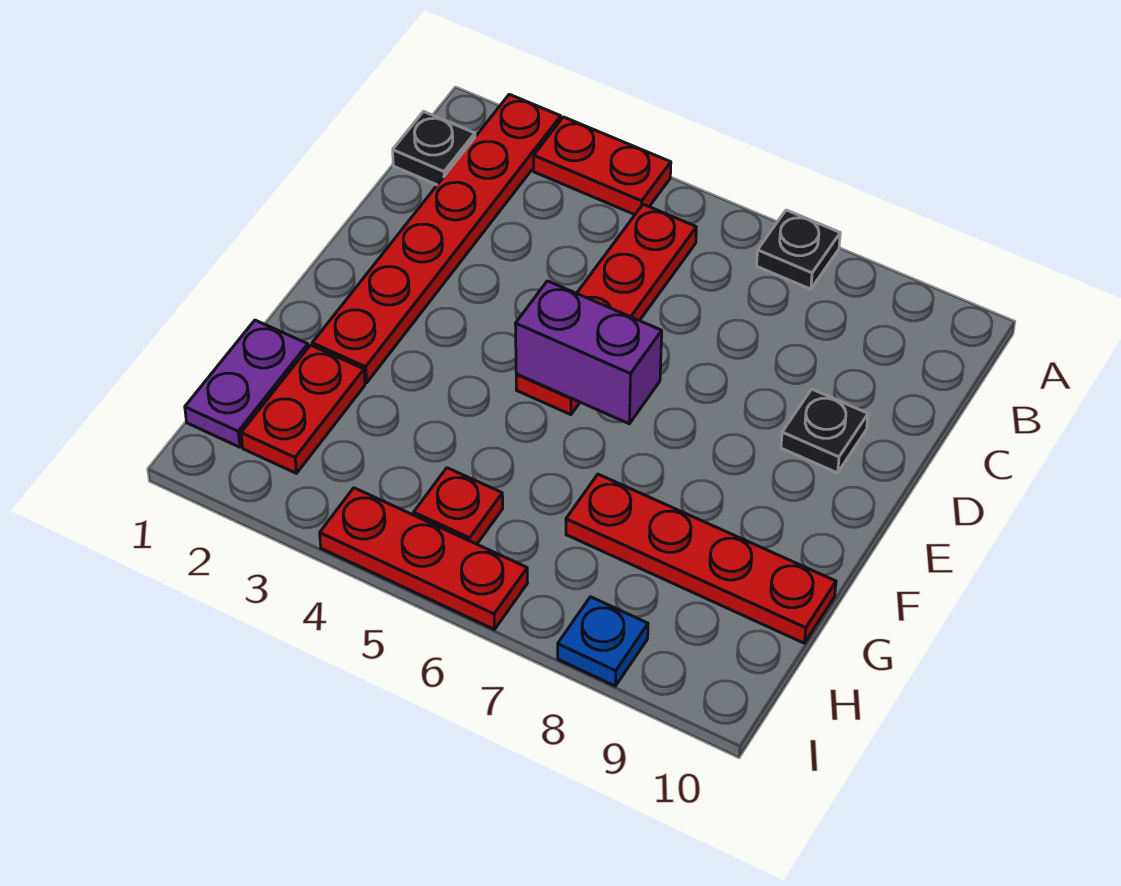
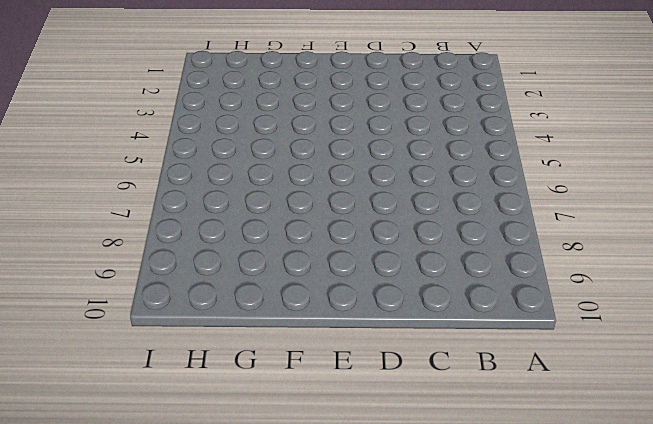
none -> red 1x6 plate [312,94,561,383]
none -> red 1x2 plate [534,117,671,215]
none -> black 1x1 plate [757,210,840,289]

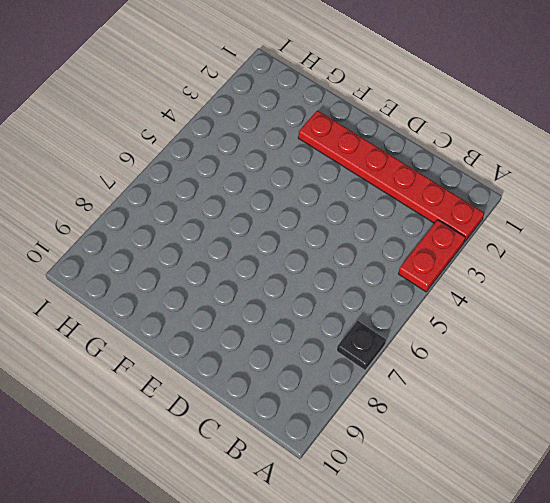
none -> black 1x1 plate [393,111,475,185]
none -> red 1x4 plate [516,204,696,415]
none -> black 1x1 plate [781,389,868,473]

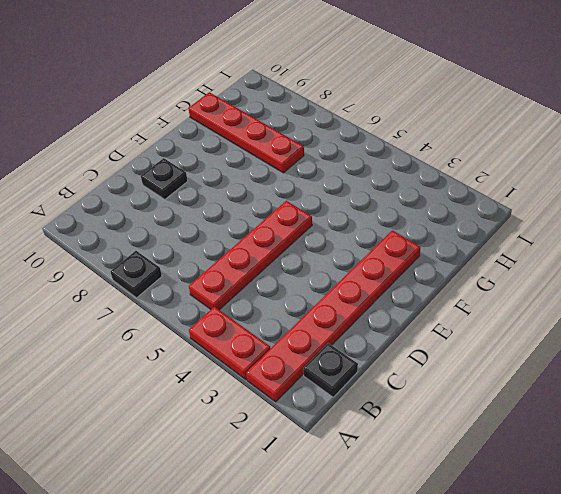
none -> purple 1x2 plate [185,320,308,447]
none -> red 1x2 plate [241,345,365,473]
none -> red 1x1 plate [414,468,503,544]

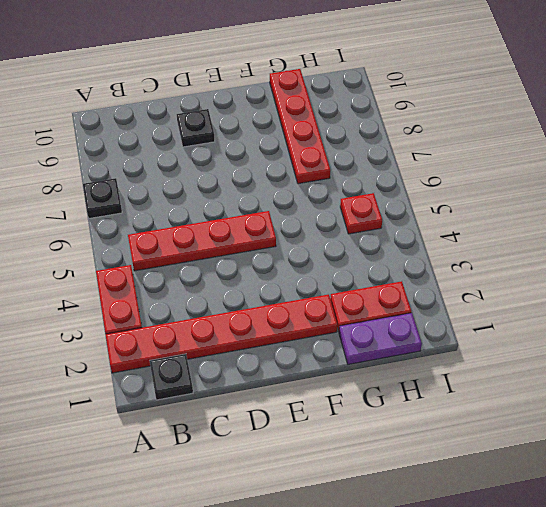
none -> red 1x3 plate [320,488,527,630]
none -> blue 1x1 plate [558,597,648,686]
none -> purple 1x2 brick [515,281,662,424]

